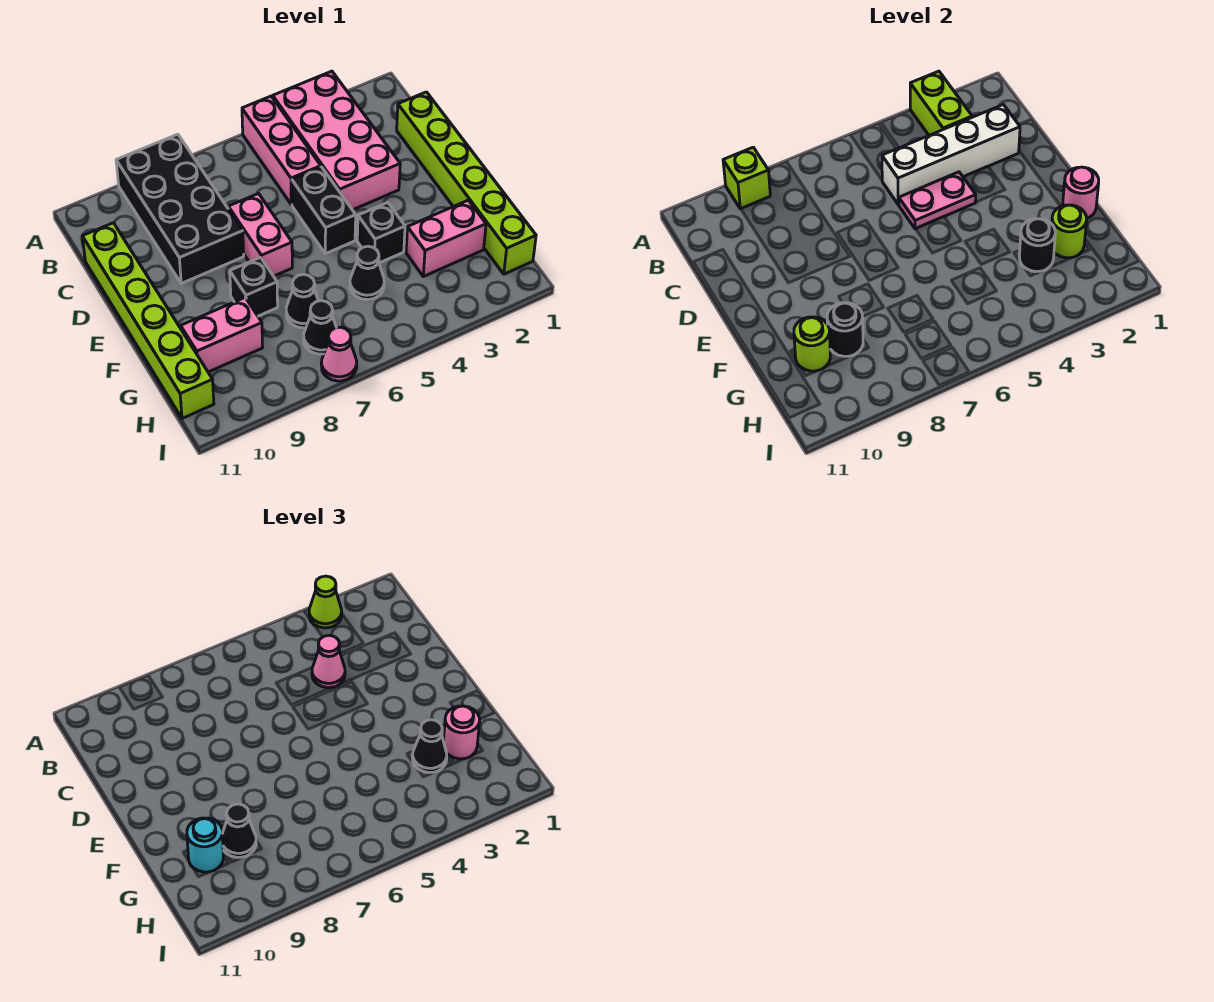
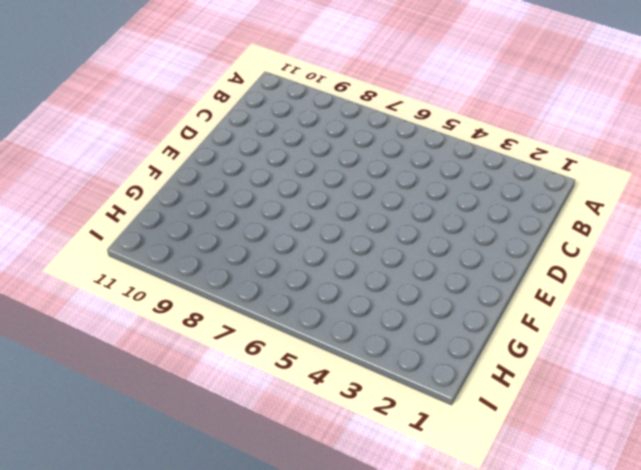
none -> pink 2x4 brick [273,71,400,210]
none -> pink 1x3 brick [242,96,321,205]
none -> black 2x4 brick [116,134,244,283]
none -> lime 1x6 brick [397,92,536,274]

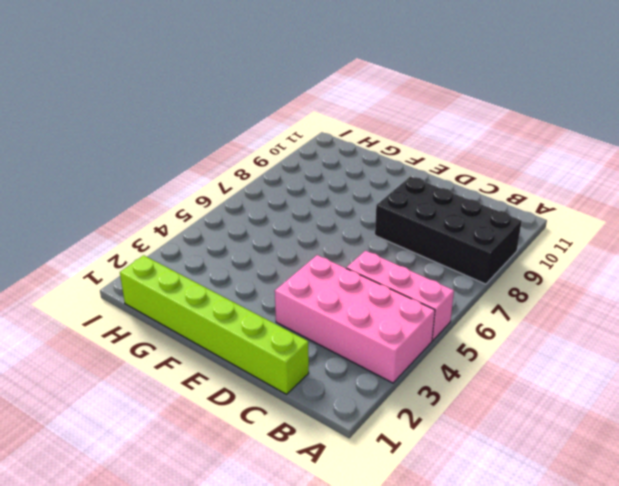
none -> lime 1x6 brick [82,223,214,419]
none -> black 1x2 brick [292,167,356,254]
none -> pink 1x2 brick [228,194,292,276]
none -> black 1x1 brick [357,203,405,263]

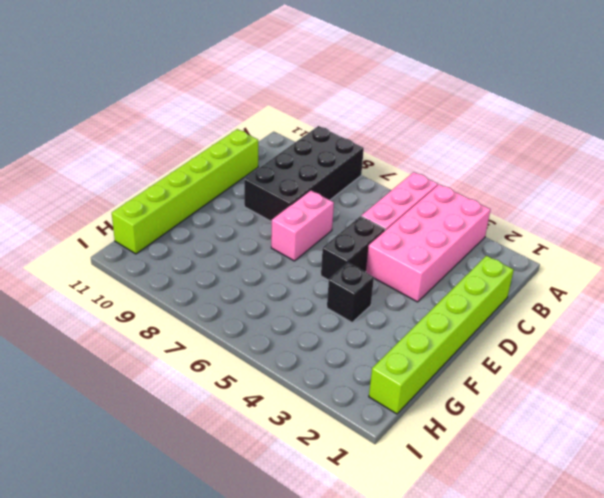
none -> black 1x1 brick [230,257,278,316]
none -> pink 1x2 brick [406,200,486,277]
none -> black 1x1 cone [350,246,384,300]
none -> black 1x1 cone [286,274,318,328]

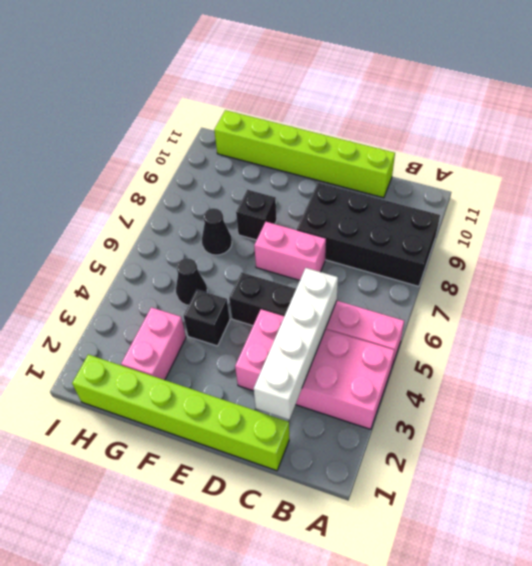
none -> pink 1x2 brick [181,298,263,372]
none -> black 1x1 cone [304,301,336,354]
none -> pink 1x1 cone [321,327,357,381]
none -> lime 1x2 brick [910,71,972,135]

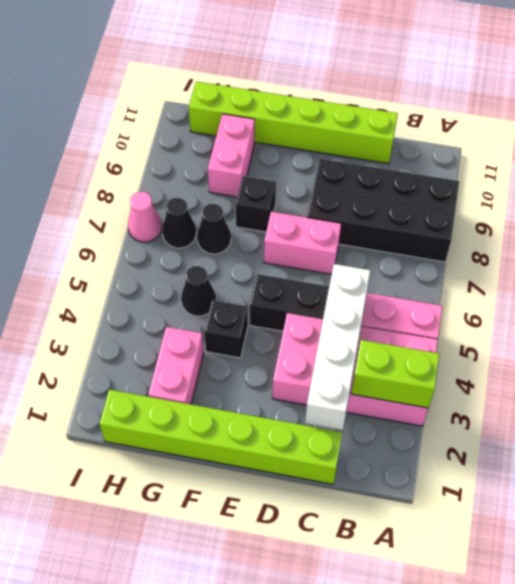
none -> lime 1x1 brick [723,147,770,209]
none -> pink 1x2 plate [899,172,976,229]
none -> pink 1x1 round brick [1063,167,1099,218]
none -> lime 1x1 round brick [1052,205,1087,258]

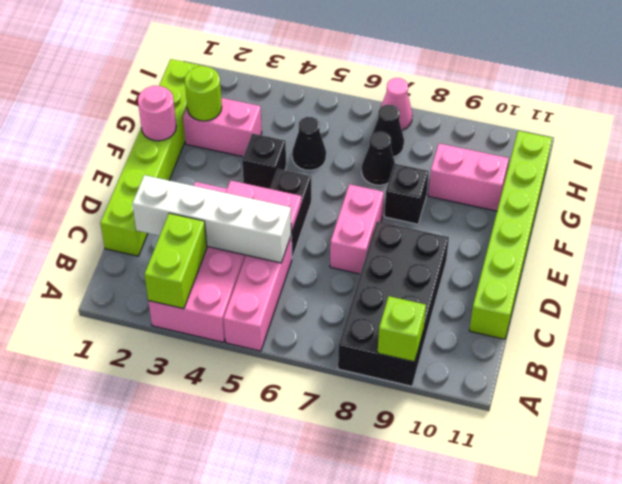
none -> black 1x1 round brick [1019,219,1055,272]
none -> black 1x1 round brick [827,303,863,356]
none -> lime 1x1 round brick [794,317,830,371]
none -> lime 1x1 cone [309,576,342,628]

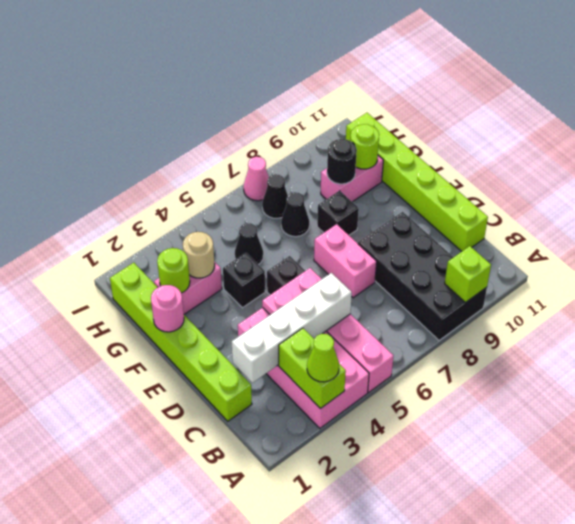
tan 1x1 round brick [183,232,215,278] -> black 1x1 round brick [1019,219,1055,272]
none -> pink 1x1 cone [312,635,345,688]
none -> pink 1x1 round brick [443,706,480,759]
none -> black 1x1 cone [412,720,447,773]
none -> black 1x1 cone [222,804,256,857]

